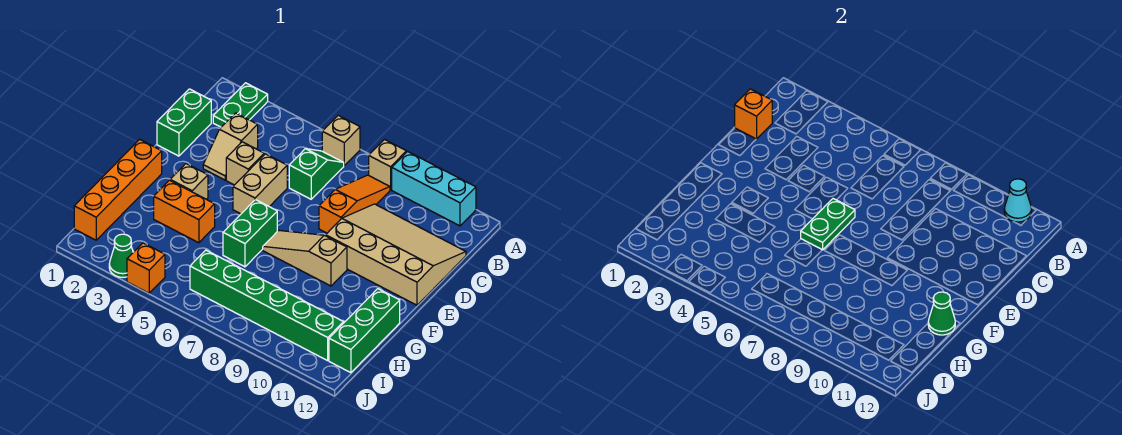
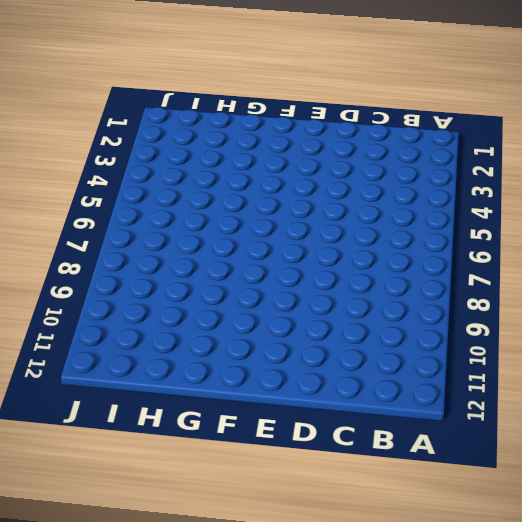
none -> green 1x2 plate [213,83,268,127]
none -> tan 1x1 brick [322,115,360,165]
none -> tan 1x1 brick [369,140,406,190]

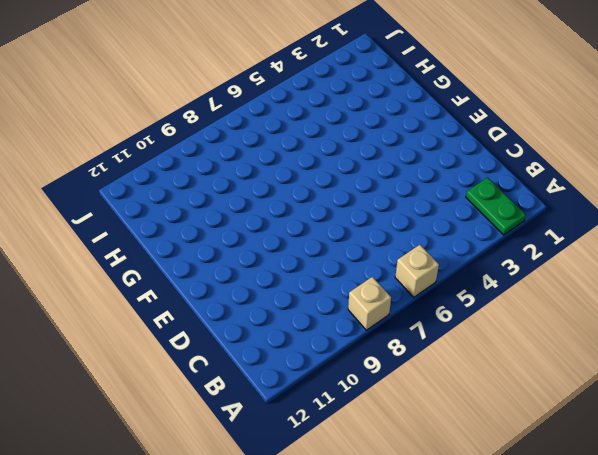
none -> cyan 1x3 brick [392,152,476,226]
none -> green 1x2 slope [289,149,344,199]
none -> orange 1x3 slope [319,175,390,233]

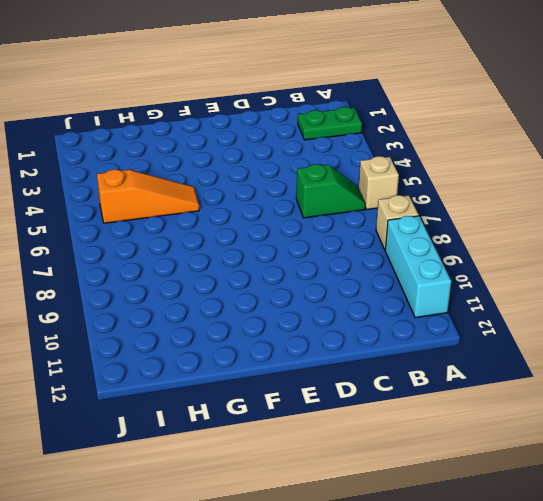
orange 1x3 slope [97,169,199,223] -> orange 1x3 slope moved to [319,175,390,233]
none -> green 1x2 brick [157,89,211,156]
none -> tan 1x2 slope [203,113,258,180]
none -> tan 3x4 slope [326,204,466,305]

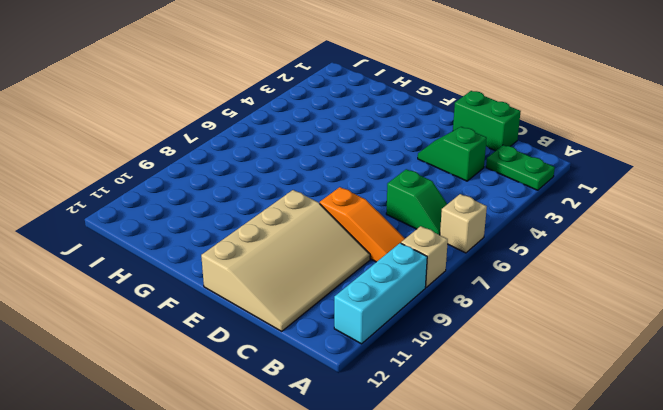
green 1x2 slope [418,127,487,181] -> tan 1x2 slope [203,113,258,180]
none -> tan 1x1 brick [226,142,264,185]
none -> tan 1x2 brick [233,154,287,214]
none -> orange 1x4 brick [74,139,162,240]

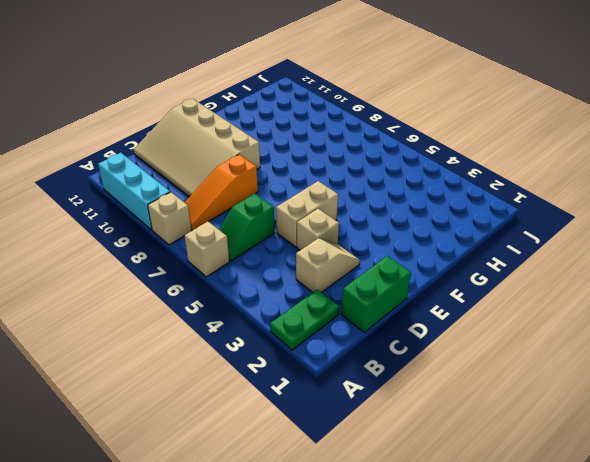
none -> orange 1x4 brick [74,139,162,240]
none -> tan 1x1 brick [170,164,208,199]
none -> green 1x2 brick [223,200,277,267]

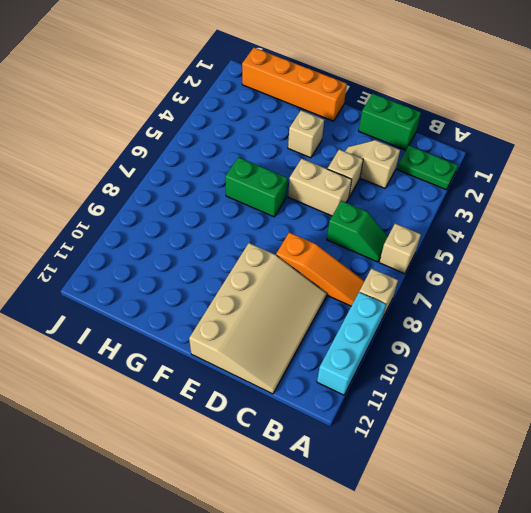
none -> tan 1x3 slope [263,230,347,286]
none -> orange 1x2 brick [154,180,215,243]
none -> green 1x3 brick [329,289,400,373]

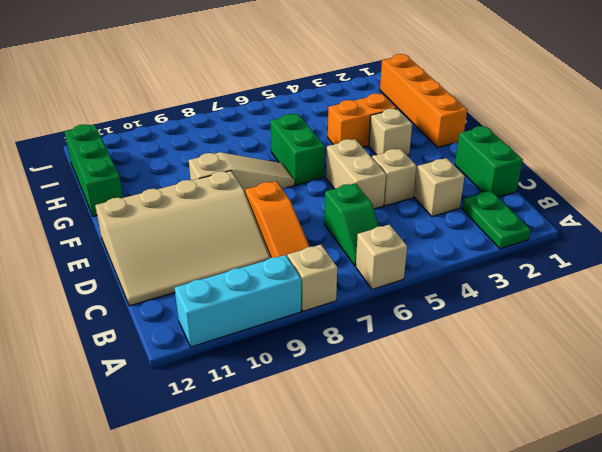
none -> green 1x6 brick [190,250,344,361]
none -> green 1x1 cone [109,234,133,277]
none -> orange 1x1 brick [127,243,165,293]

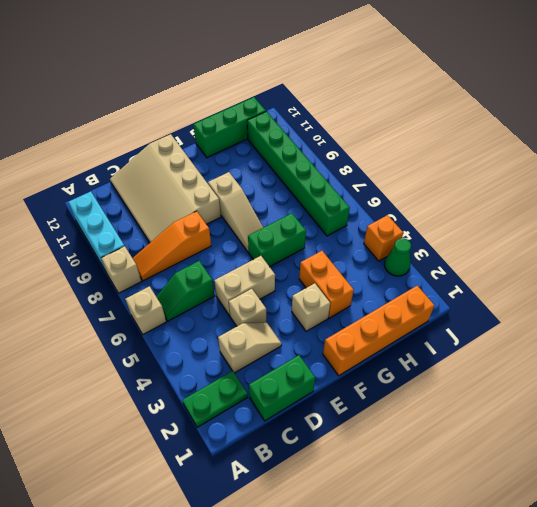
none -> cyan 1x1 cone [1004,179,1032,222]
none -> orange 1x1 brick [735,89,772,139]
none -> green 1x2 plate [801,199,855,250]

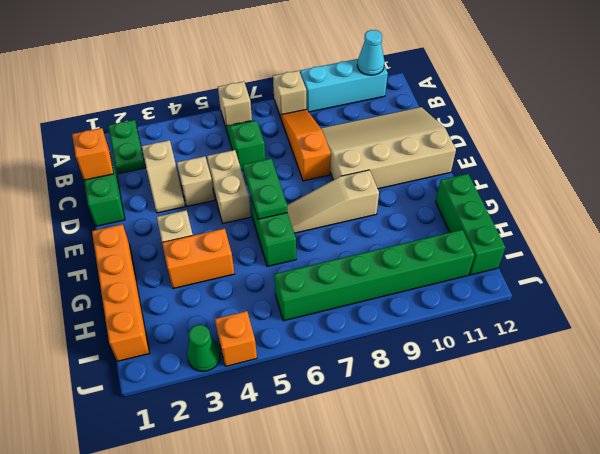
none -> green 1x1 cone [928,292,955,335]

